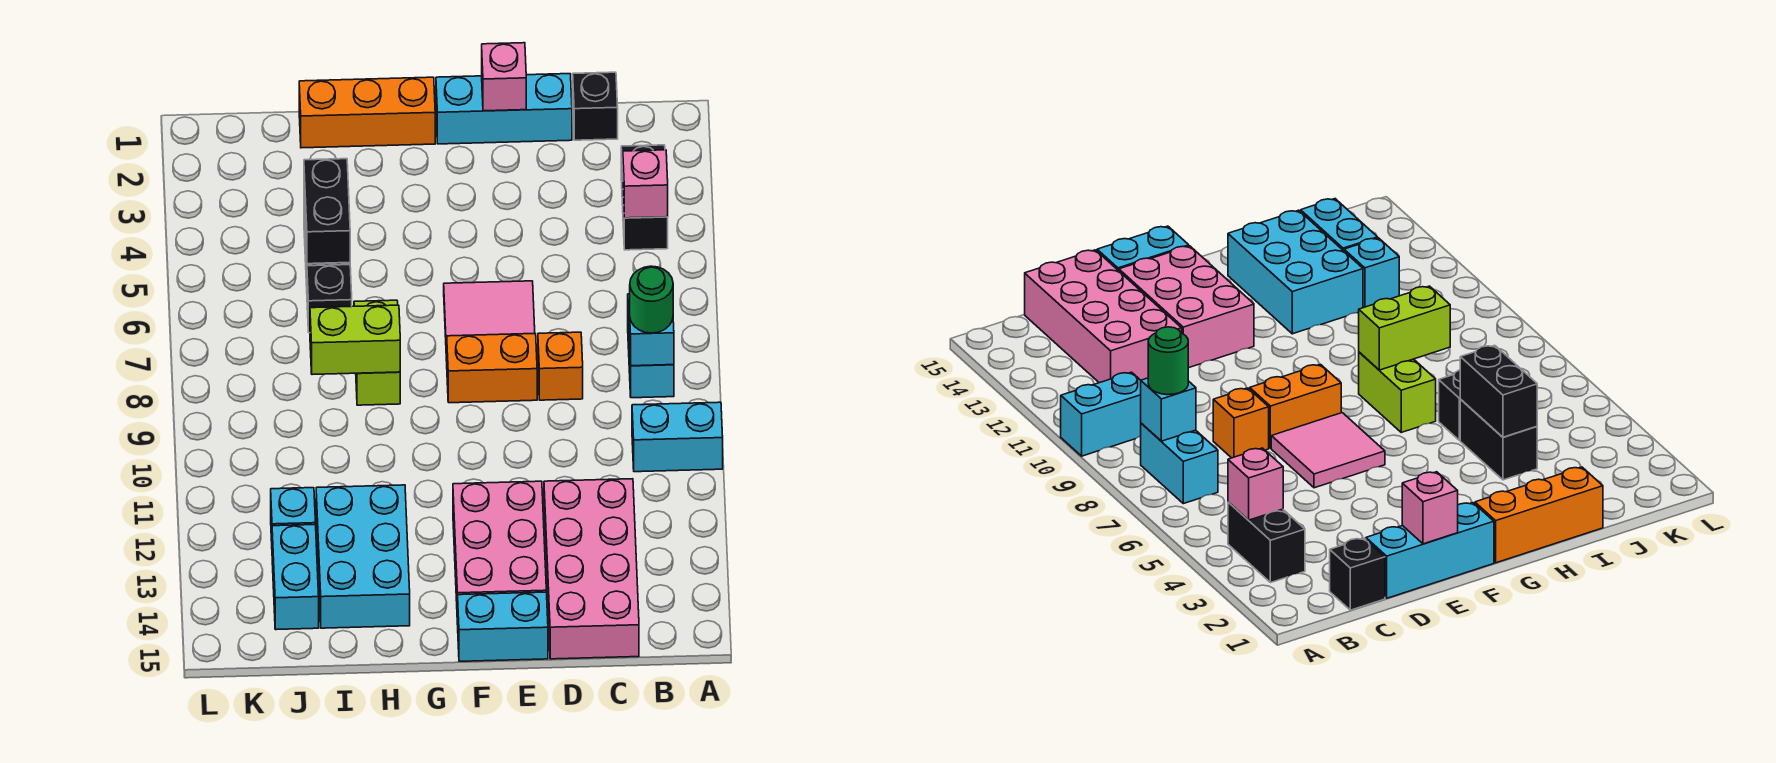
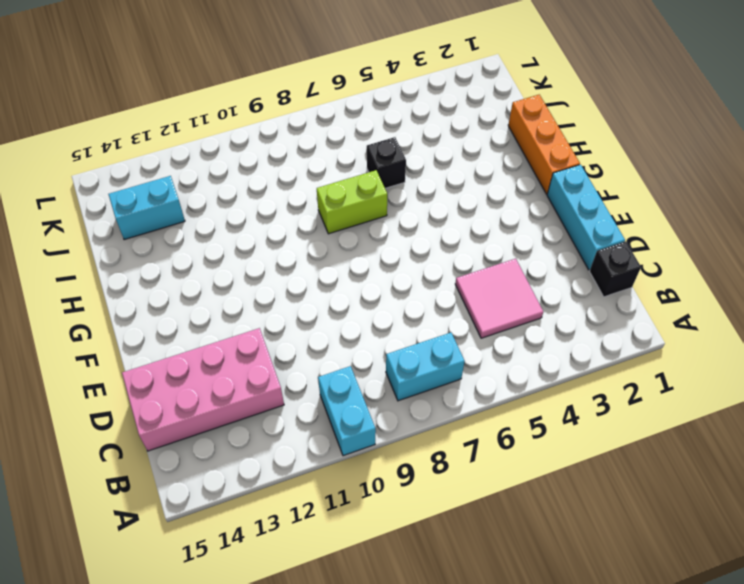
pink 2x2 tile [455,259,543,338] -> pink 2x2 tile moved to [444,281,535,361]
none -> black 1x2 brick [621,145,668,250]
none -> orange 1x1 brick [538,332,583,400]
none -> orange 1x2 brick [447,334,537,403]

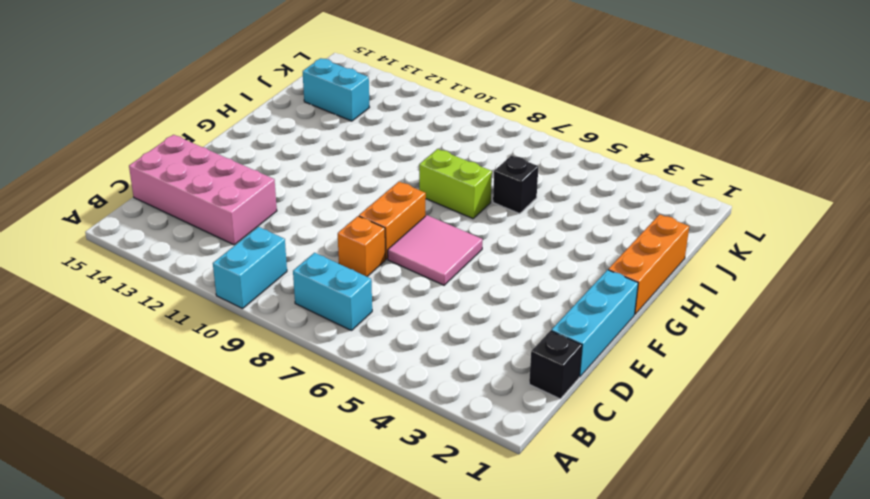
none -> black 1x2 brick [621,145,668,250]
none -> pink 2x3 brick [453,481,546,624]
none -> cyan 1x2 brick [458,592,548,661]

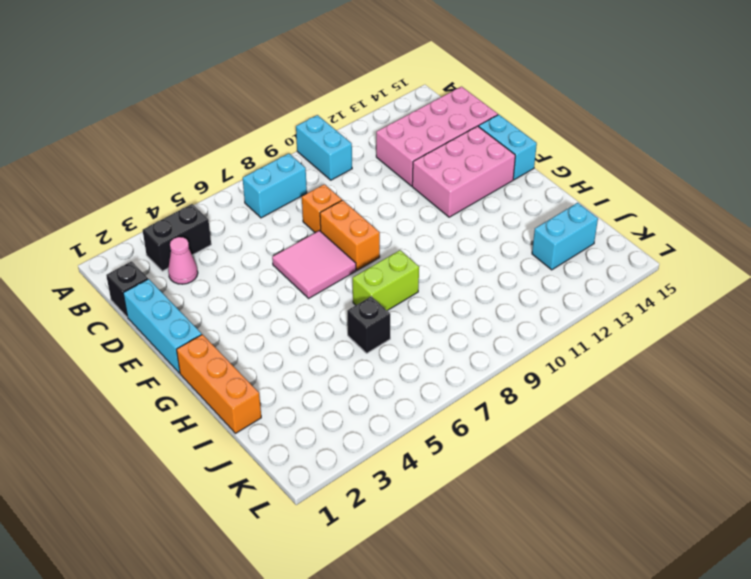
pink 1x1 cone [168,237,198,284] -> none
none -> cyan 2x3 brick [316,485,410,628]
none -> black 1x2 brick [1460,400,1537,480]
none -> cyan 1x1 brick [271,488,315,541]

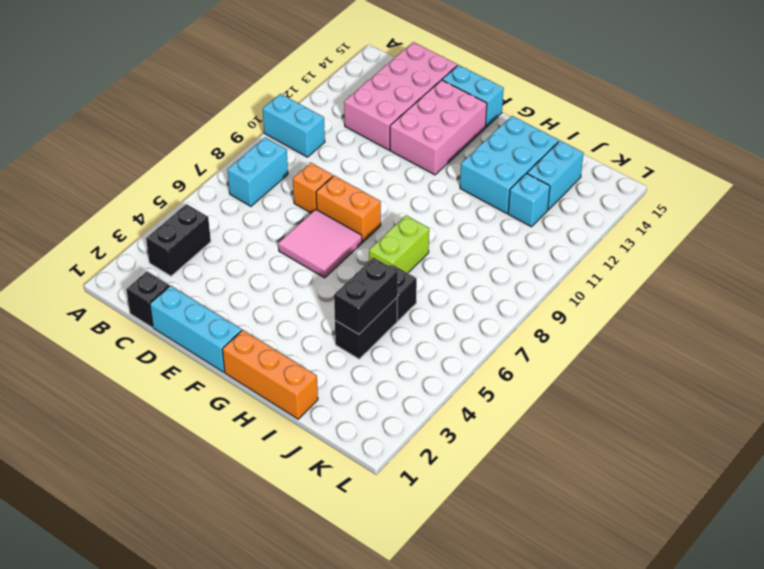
none -> pink 1x1 brick [623,150,668,218]
none -> cyan 1x1 brick [629,299,674,366]
none -> pink 1x1 brick [482,43,526,111]

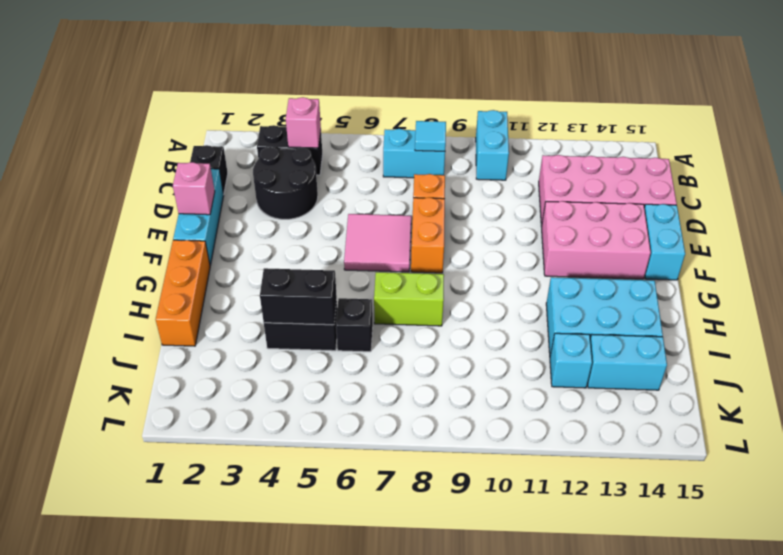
cyan 1x1 tile [415,121,446,151] -> cyan 1x1 brick [629,299,674,366]
black 2x2 round brick [253,147,318,219] -> none
none -> lime 1x2 brick [310,305,400,375]
none -> green 1x1 round brick [630,266,673,333]

